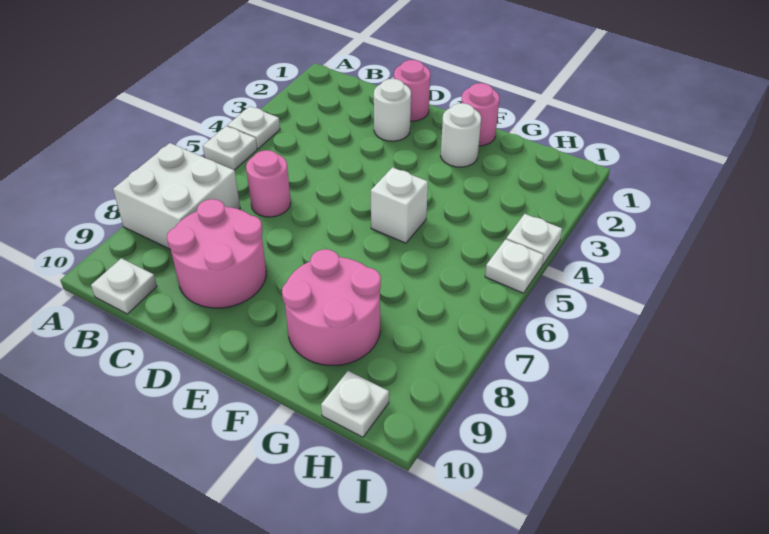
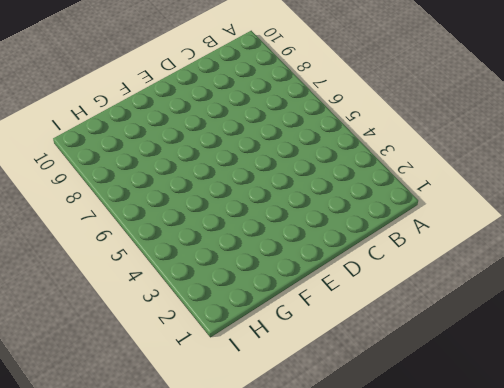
none -> white 1x1 plate [227,106,280,149]
none -> white 1x1 plate [203,126,257,170]
none -> white 2x2 brick [113,143,240,249]

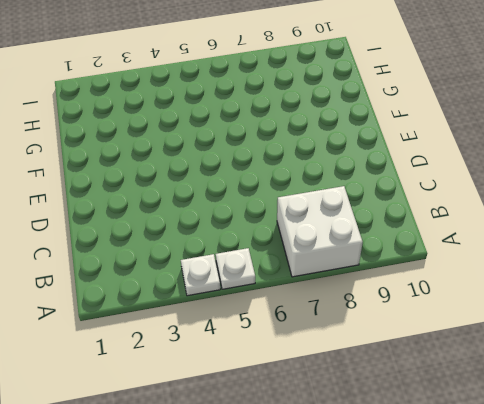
none -> white 1x1 plate [91,258,157,314]
none -> pink 1x1 round brick [246,150,291,217]
none -> pink 2x2 round brick [167,199,266,308]

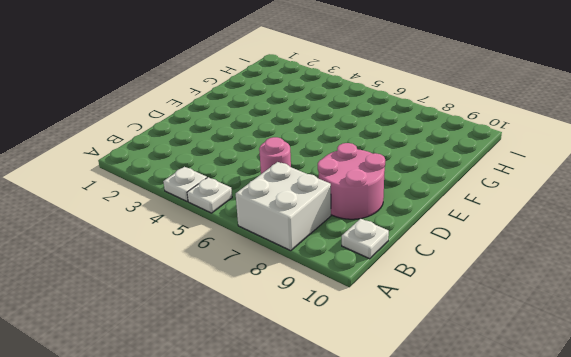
none -> pink 1x1 round brick [394,60,430,121]
none -> white 1x1 round brick [374,79,411,141]
none -> pink 1x1 round brick [462,83,499,146]

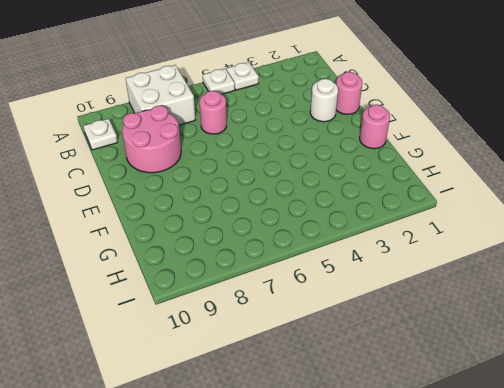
none -> white 1x1 round brick [441,103,481,167]
none -> white 1x1 brick [371,167,428,243]
none -> pink 2x2 round brick [282,249,381,365]

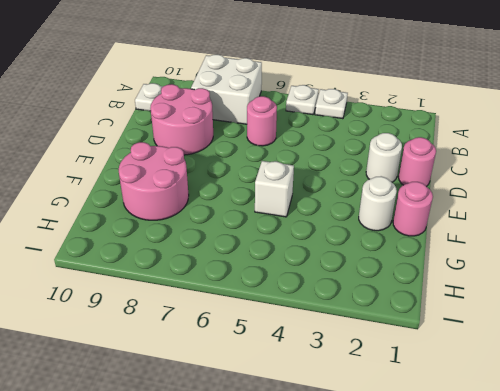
none -> white 1x1 plate [321,371,389,437]
none -> white 1x1 plate [506,214,562,265]
none -> white 1x1 plate [485,239,544,293]

